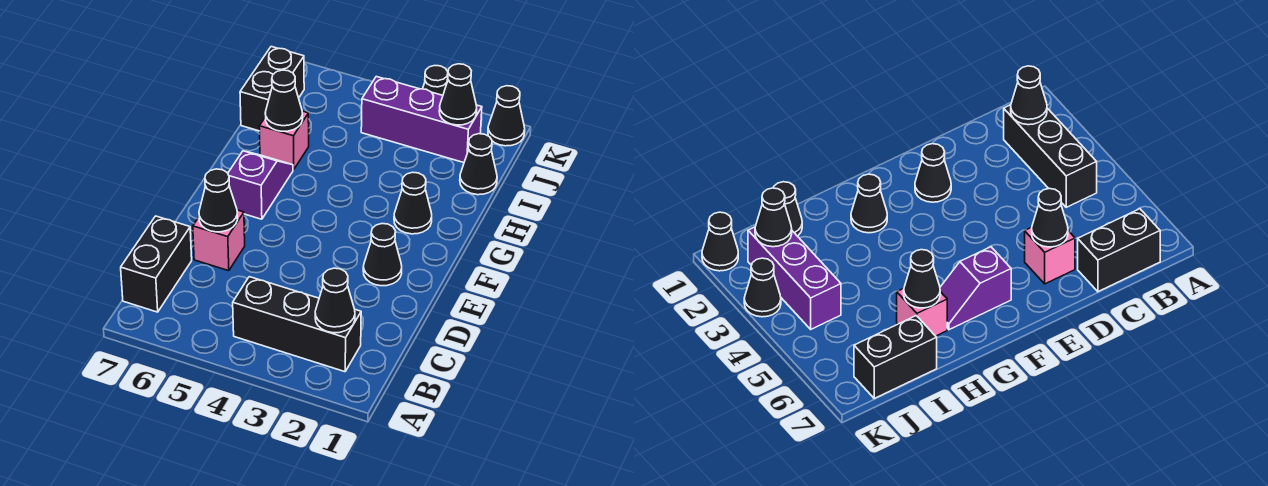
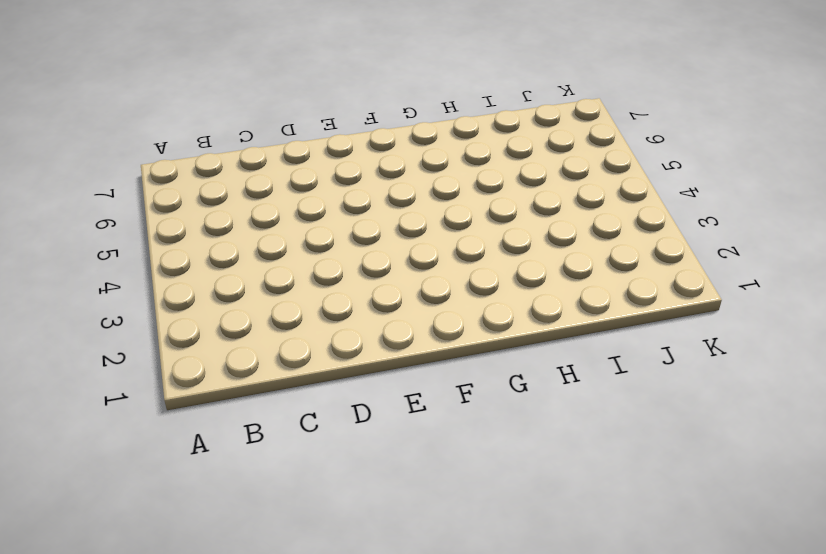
none -> black 1x3 brick [233,277,361,372]
none -> black 1x2 brick [121,216,192,312]
none -> pink 1x1 brick [193,210,245,271]

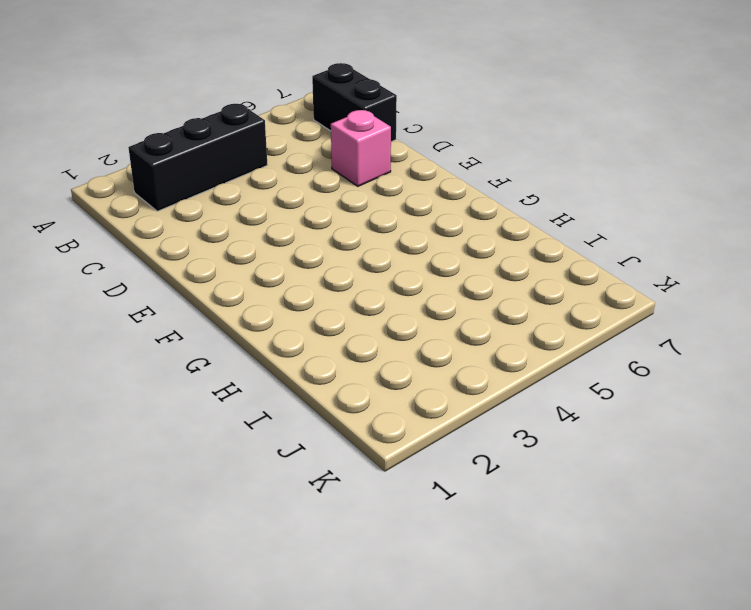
none -> black 1x1 cone [363,224,402,286]
none -> purple 1x2 slope [228,151,293,219]
none -> black 1x1 cone [394,172,432,234]

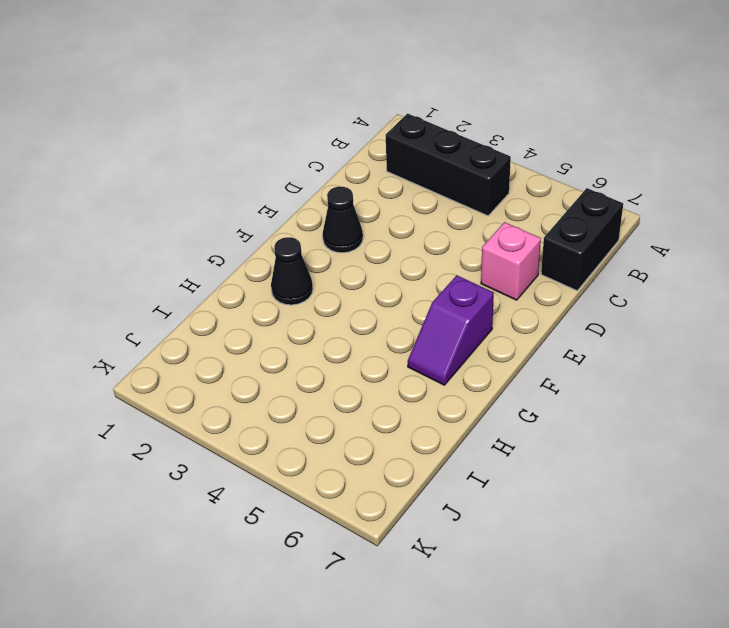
none -> pink 1x1 brick [259,111,309,170]
none -> black 1x1 cone [460,134,497,195]
none -> black 1x2 brick [240,47,304,131]

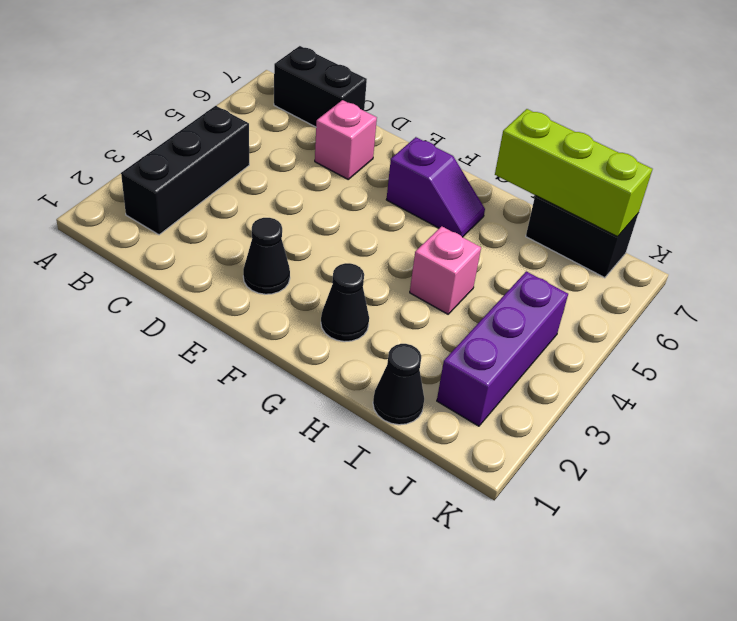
pink 1x1 brick [410,226,481,314] -> pink 1x1 brick moved to [259,111,309,170]
lime 1x3 brick [495,109,653,237] -> none
none -> black 1x1 cone [488,86,525,146]
none -> black 1x1 cone [423,66,448,95]
none -> black 1x1 cone [315,268,355,333]

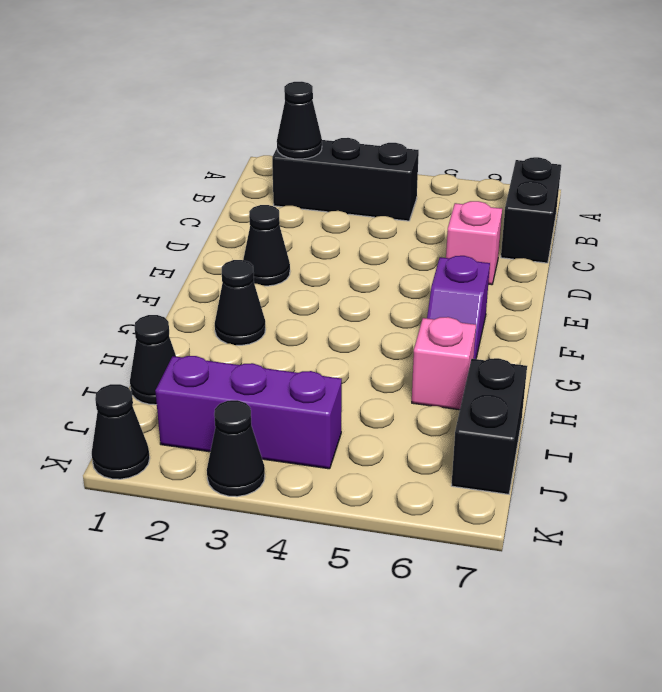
none -> black 1x1 cone [199,169,238,232]
none -> black 1x1 cone [265,70,302,131]
none -> black 1x1 cone [439,64,477,125]

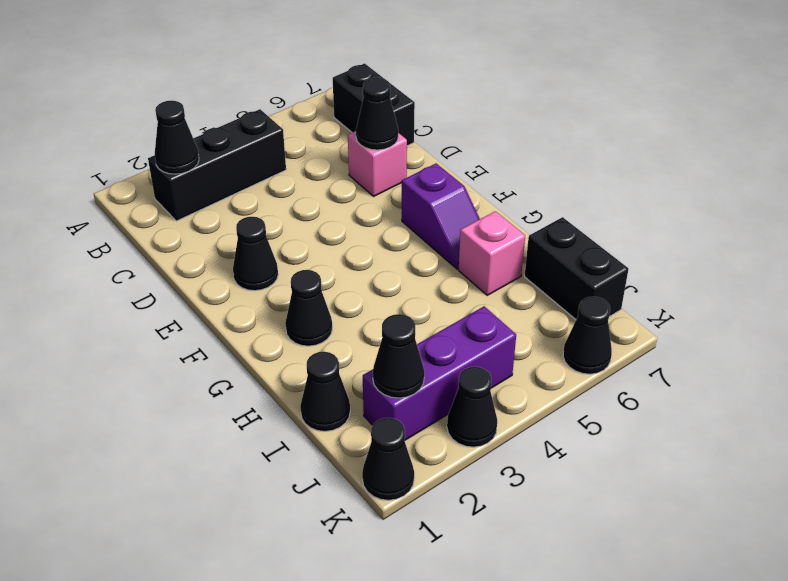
black 1x1 cone [563,297,612,374] -> black 1x1 cone moved to [265,70,302,131]

